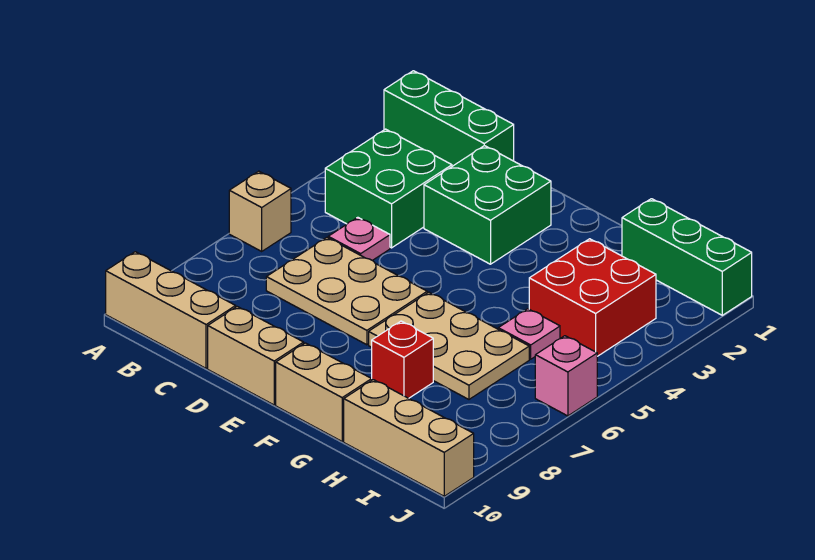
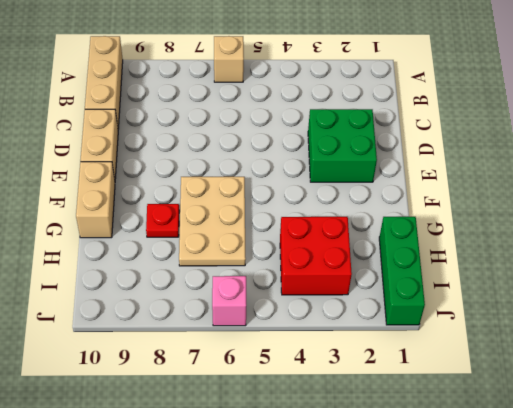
red 1x1 plate [146,204,179,237] -> red 1x1 brick [372,321,433,398]
none -> green 1x3 brick [384,71,514,166]
none -> green 2x2 brick [325,129,452,248]
none -> pink 1x1 plate [328,217,390,260]

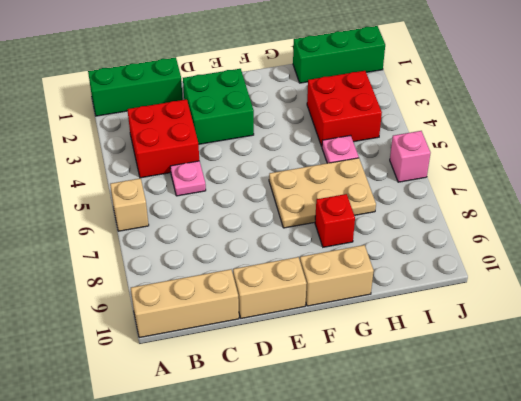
red 2x2 brick [127,99,199,178] -> green 2x2 brick [325,129,452,248]
none -> tan 2x3 plate [266,238,427,345]
none -> tan 1x3 brick [344,380,474,496]

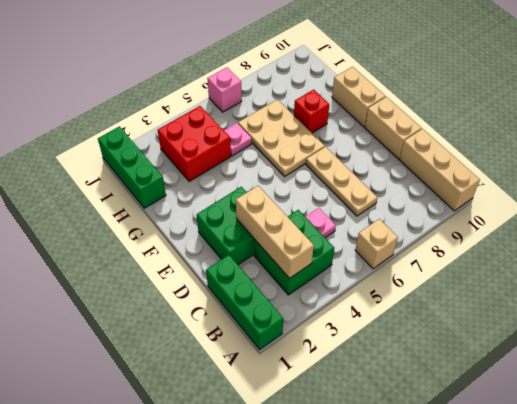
tan 1x3 brick [236,186,314,278] -> tan 1x3 brick moved to [344,380,474,496]
tan 1x3 plate [306,147,377,216] -> tan 2x3 plate [266,238,427,345]

